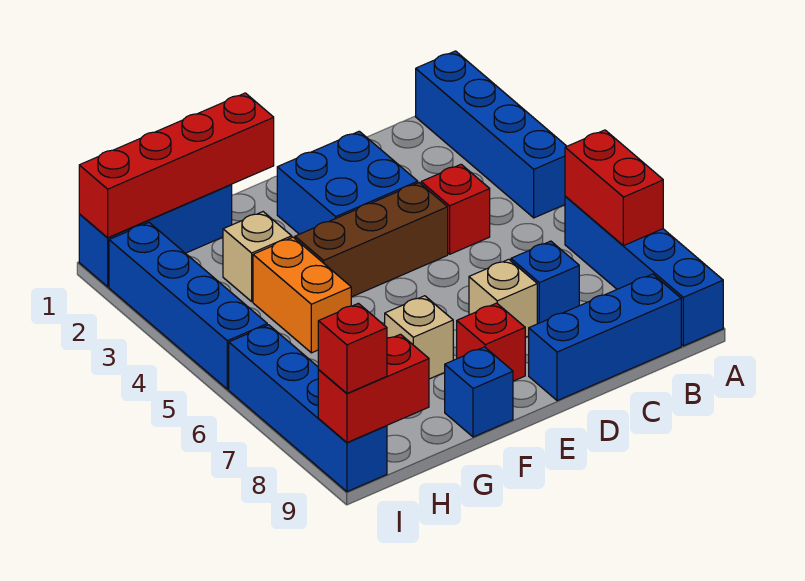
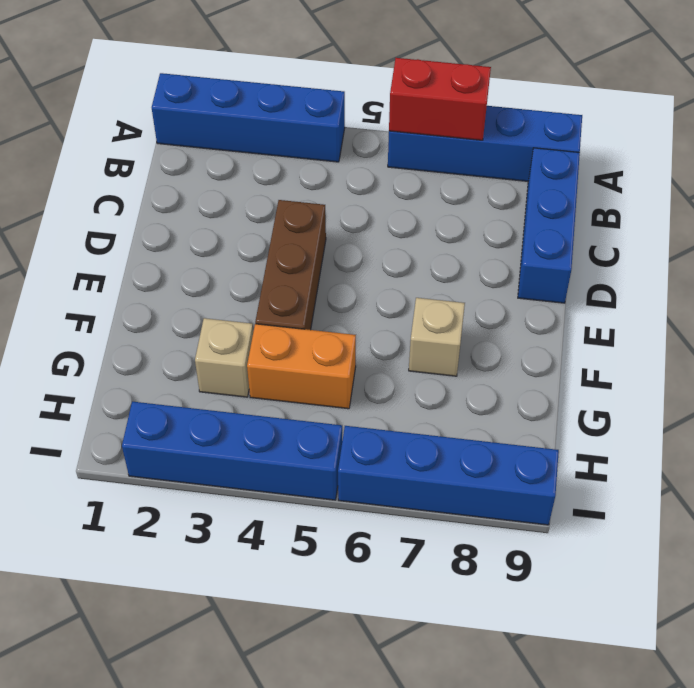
none -> red 1x1 brick [421,164,490,254]
none -> blue 1x1 brick [511,241,579,324]
none -> blue 2x2 brick [277,131,418,234]

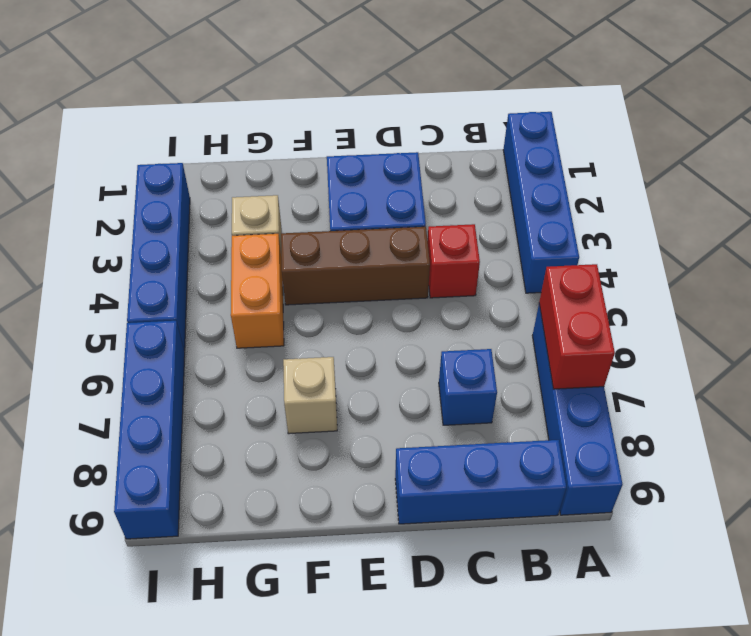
none -> tan 1x1 brick [469,259,537,337]
none -> red 1x1 brick [457,303,525,381]
none -> blue 1x1 brick [445,347,513,437]

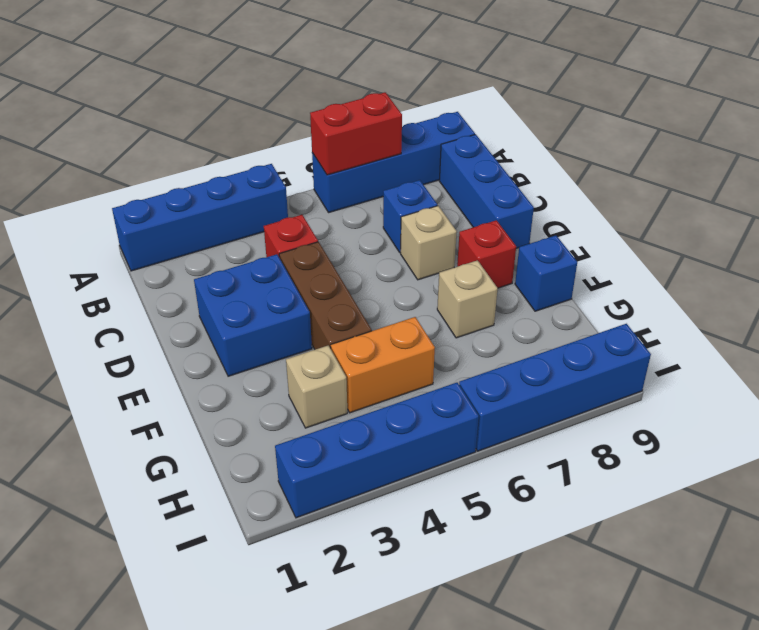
none -> blue 1x3 brick [79,184,232,287]
none -> red 1x4 brick [79,93,274,238]
none -> red 1x2 brick [318,334,429,443]

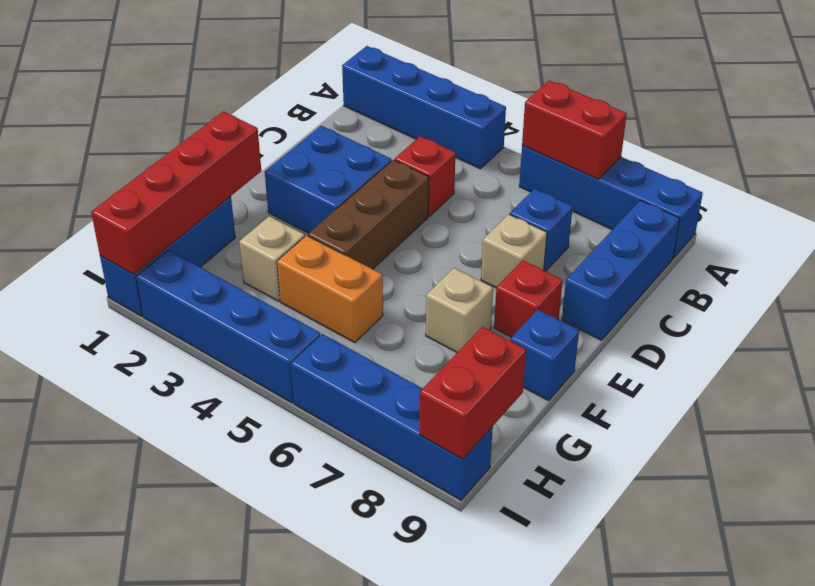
none -> red 1x1 brick [318,303,387,393]

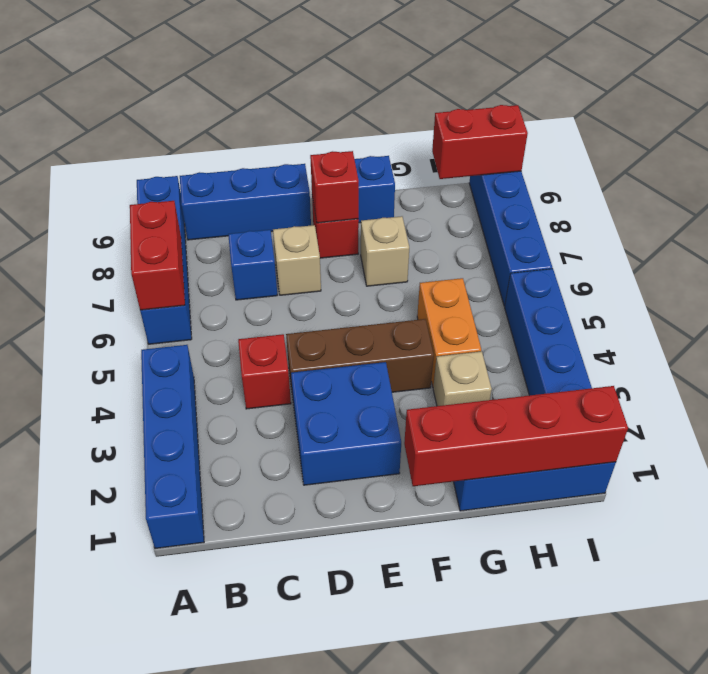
red 1x1 brick [310,151,359,223] -> red 1x1 brick moved to [318,303,387,393]

